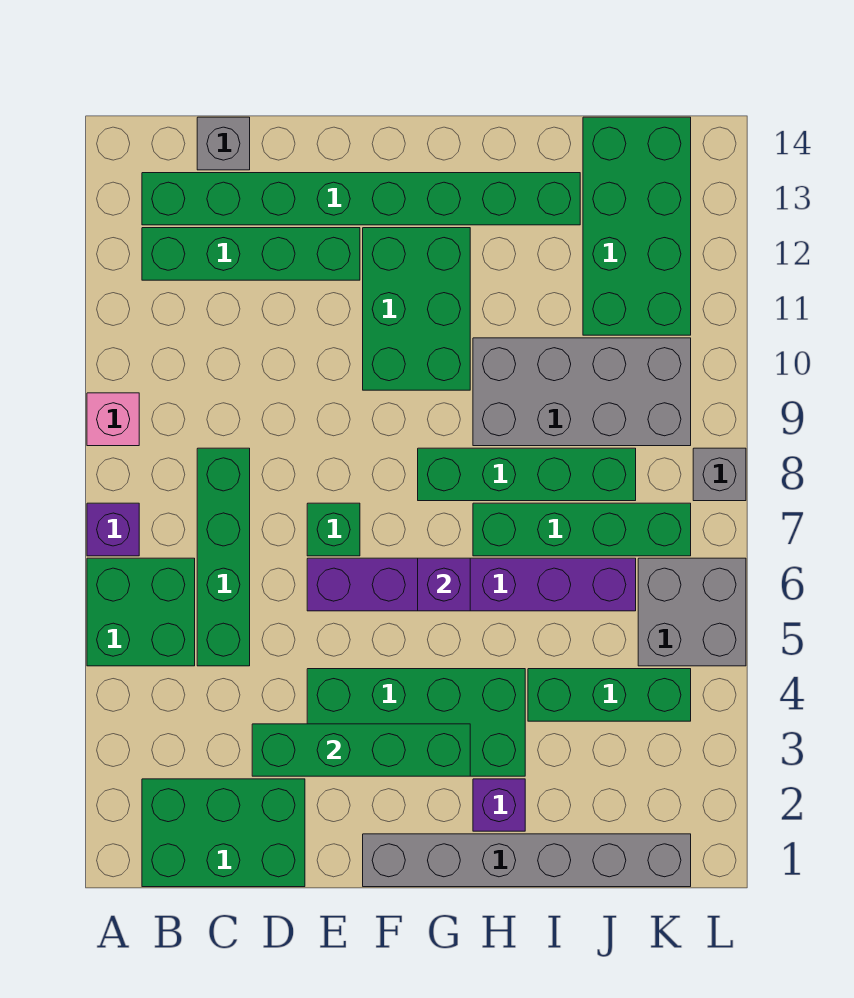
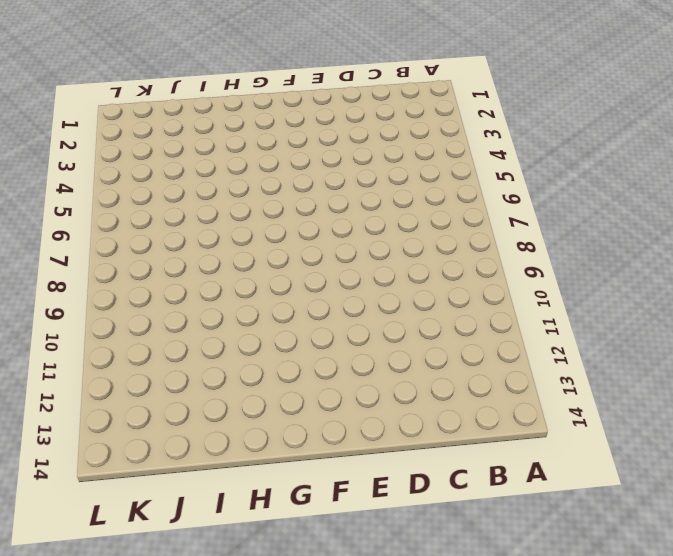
none -> green 2x2 brick [87,558,195,666]
none -> purple 1x1 brick [87,503,139,556]
none -> pink 1x1 brick [87,393,139,446]

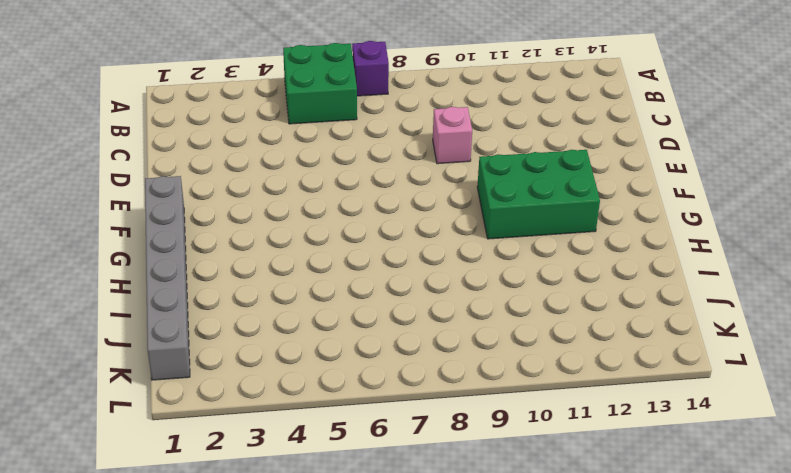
pink 1x1 brick [433,107,472,164] -> pink 1x1 brick moved to [87,393,139,446]
none -> green 2x3 brick [142,779,305,887]
none -> green 1x4 brick [142,228,360,280]
none -> green 1x8 brick [142,173,580,225]

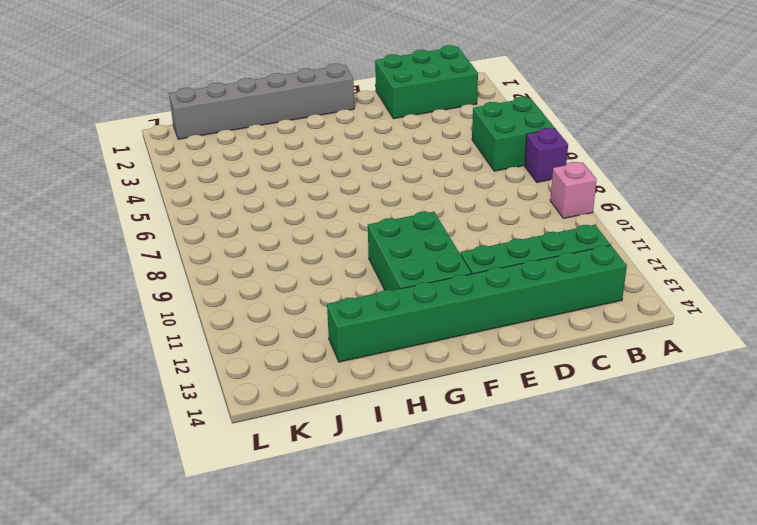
none -> green 1x4 brick [197,448,250,666]
none -> grey 1x1 brick [197,117,250,170]
none -> green 2x4 brick [307,669,525,776]

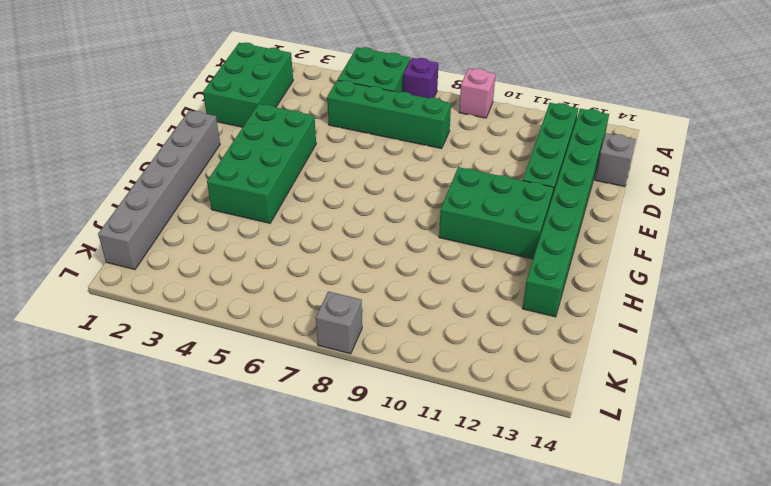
none -> purple 1x6 brick [307,558,636,611]
none -> green 1x1 brick [307,503,360,556]
none -> green 1x4 brick [418,448,636,501]

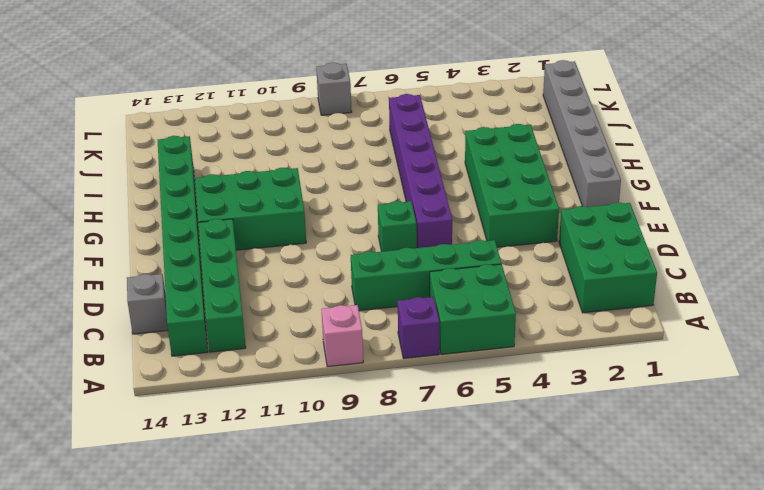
none -> green 1x4 brick [418,448,636,501]
none -> purple 1x1 brick [473,779,525,831]
none -> green 1x4 brick [473,503,691,556]

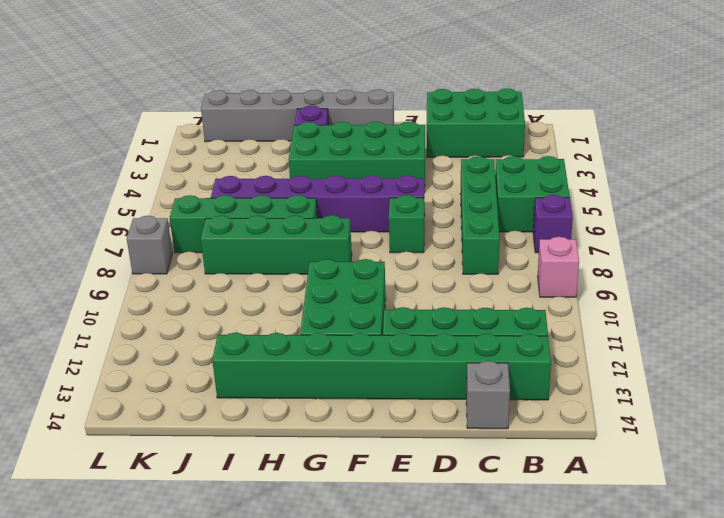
none -> grey 2x4 brick [473,338,691,446]
none -> green 1x3 brick [528,669,691,721]
none -> green 2x4 brick [583,117,691,335]

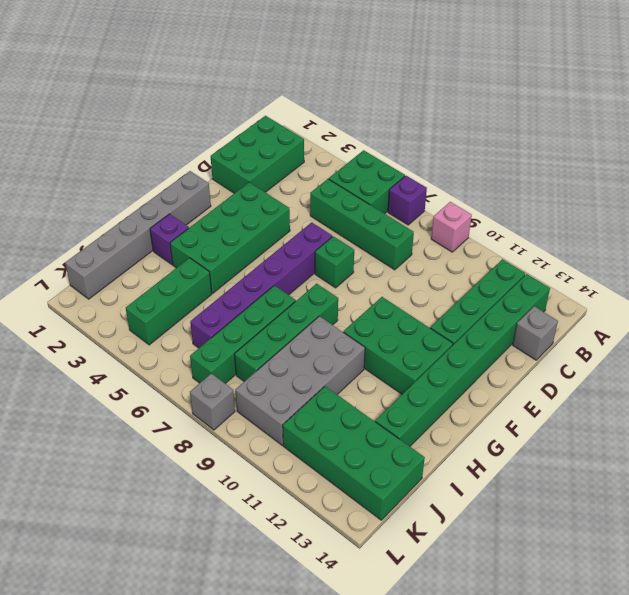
none -> grey 2x2 brick [638,558,746,666]
none -> green 1x4 brick [252,724,470,776]
none -> purple 1x1 brick [418,558,470,611]

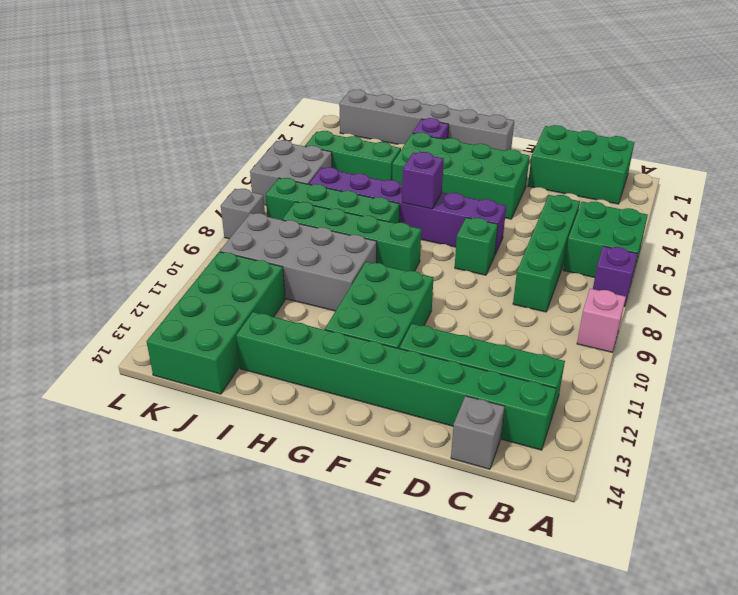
none -> green 1x4 brick [252,724,470,776]

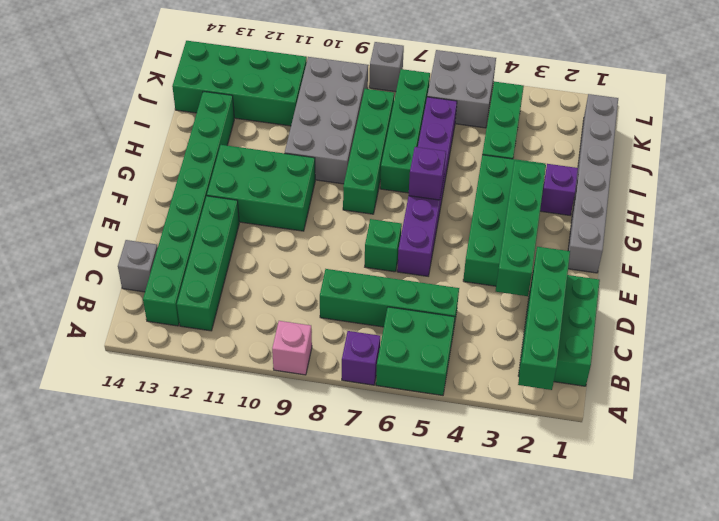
green 1x4 brick [518,247,570,390] -> none

